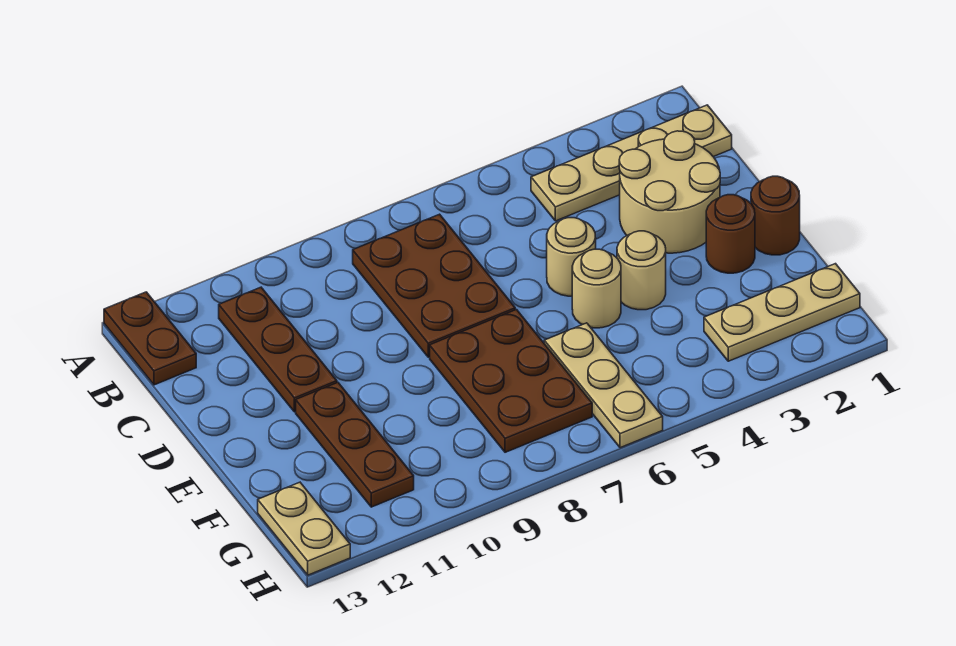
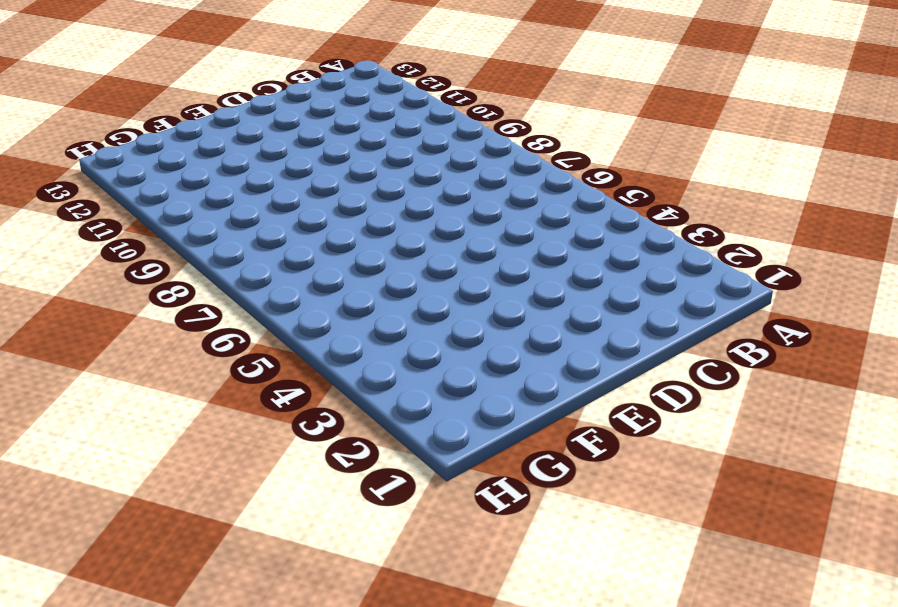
none -> brown 1x2 plate [104,292,196,385]
none -> tan 1x4 plate [531,105,732,221]
none -> brown 2x3 plate [353,214,515,357]

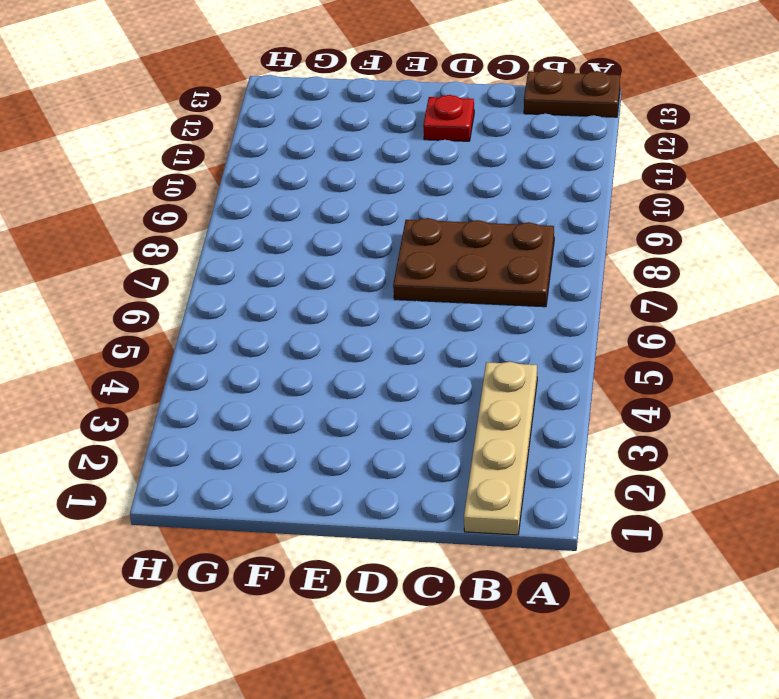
red 1x1 plate [423,95,474,141] -> none
none -> brown 1x3 plate [219,287,337,412]
none -> tan 2x2 round brick [619,131,720,253]
none -> tan 1x1 round brick [547,218,596,296]

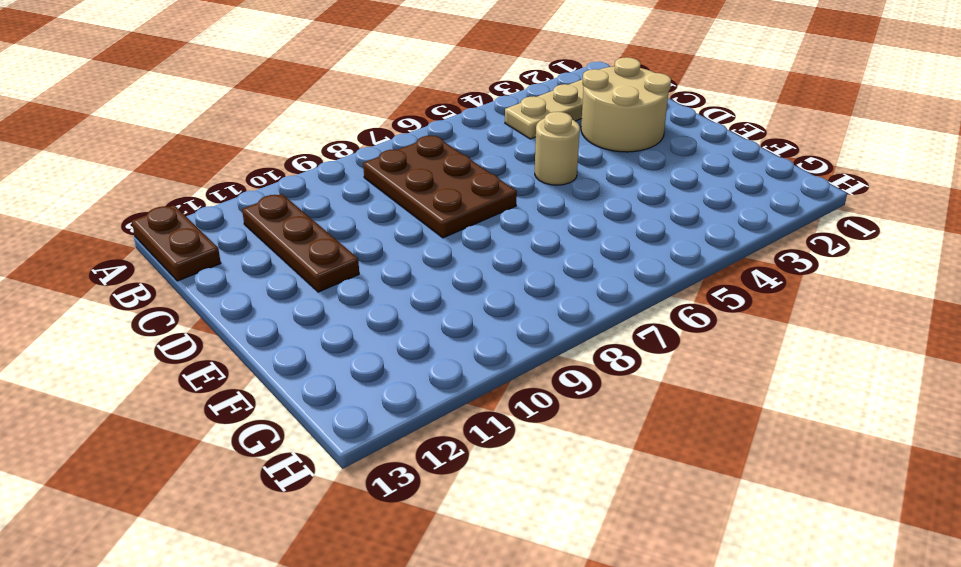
none -> brown 1x1 round brick [751,176,800,255]
none -> brown 1x1 round brick [706,195,755,273]
none -> tan 1x1 round brick [617,231,666,310]

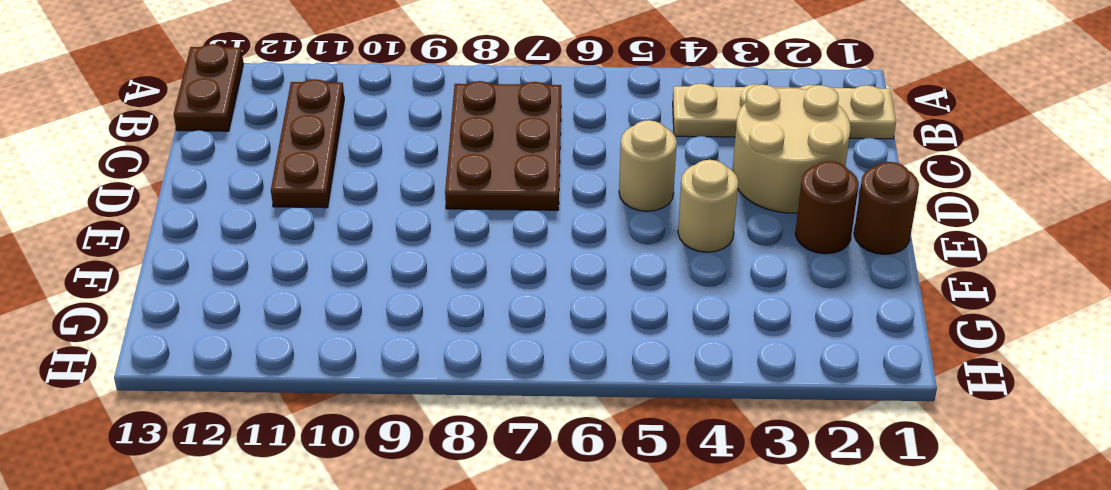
none -> tan 1x1 round brick [572,249,621,328]
none -> brown 2x3 plate [430,310,592,452]
none -> brown 1x3 plate [296,382,414,507]

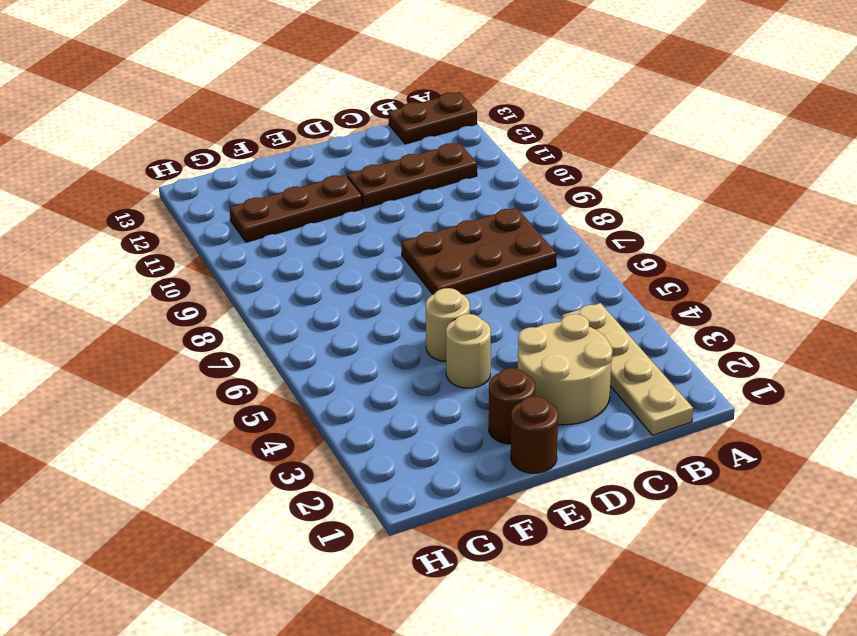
none -> tan 1x1 round brick [547,218,596,296]
none -> brown 2x3 plate [430,310,592,452]
none -> tan 1x3 plate [544,323,663,448]

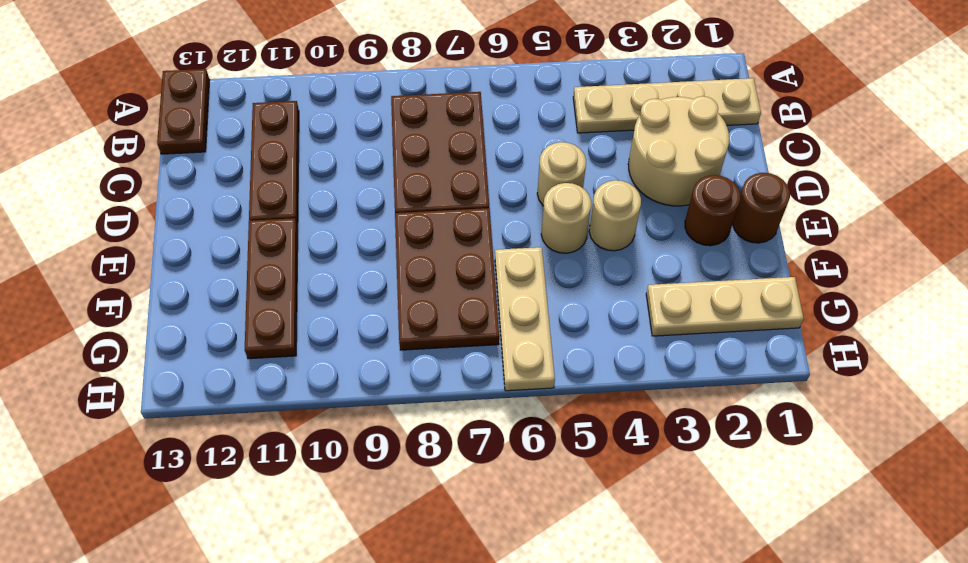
none -> tan 1x2 plate [258,482,350,575]

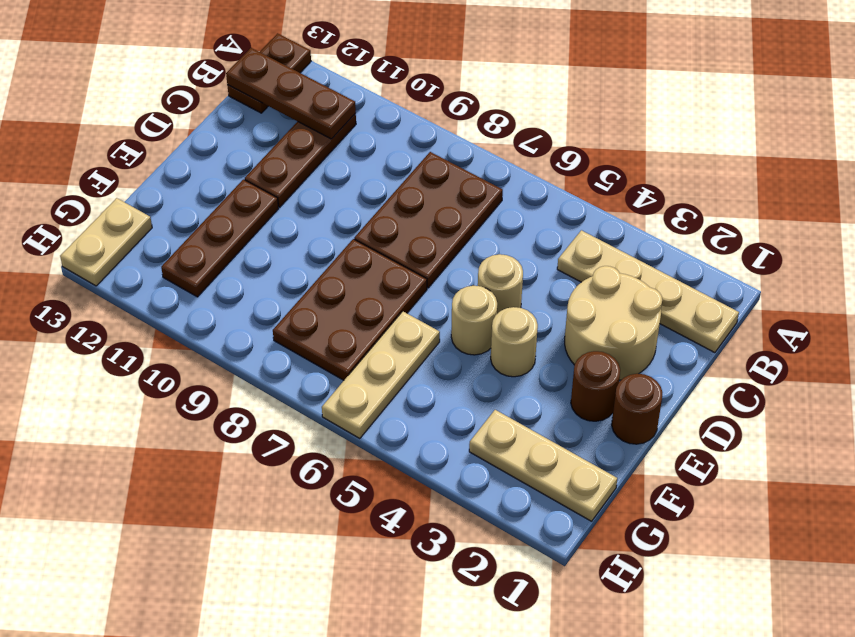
brown 1x3 plate [226,48,356,139] -> none

